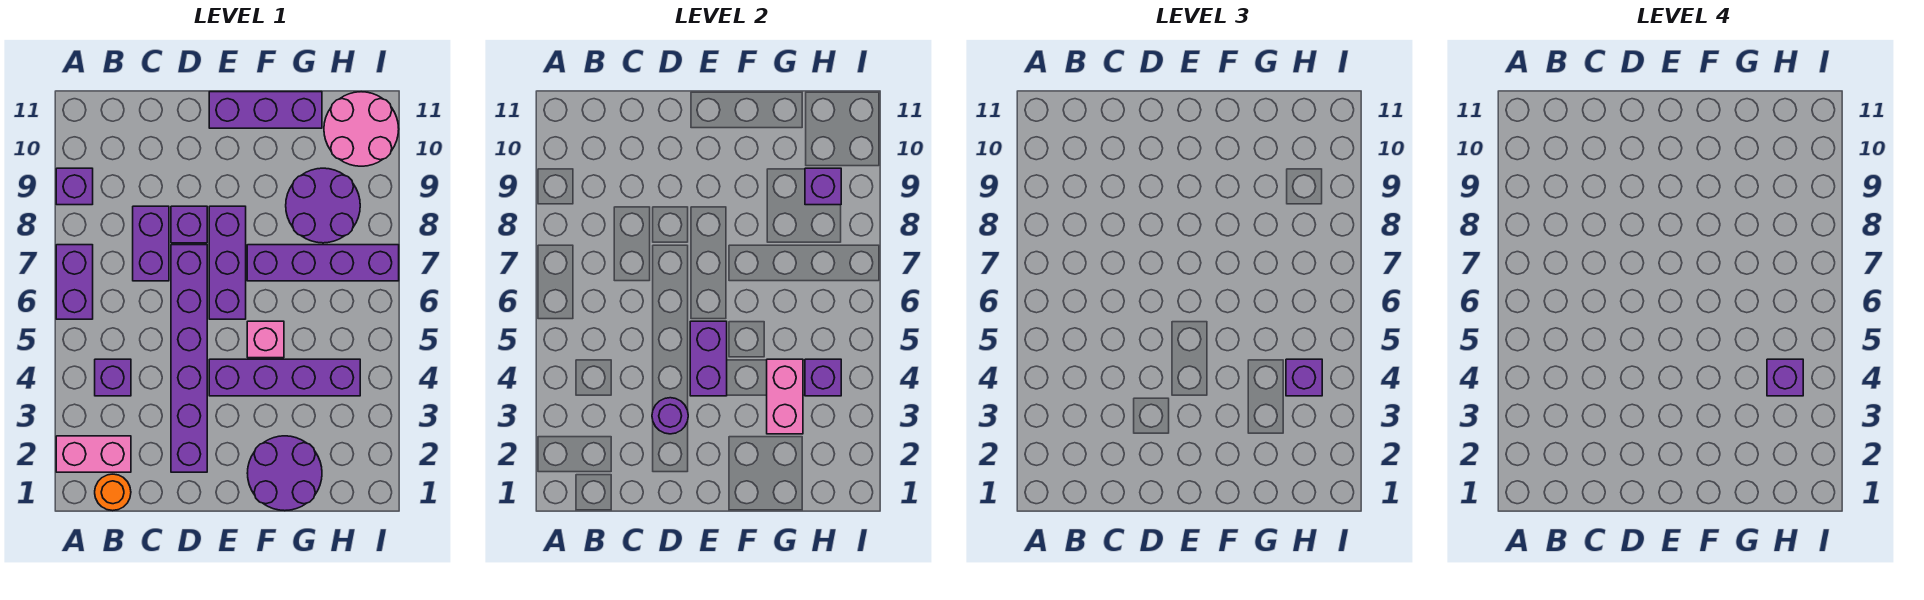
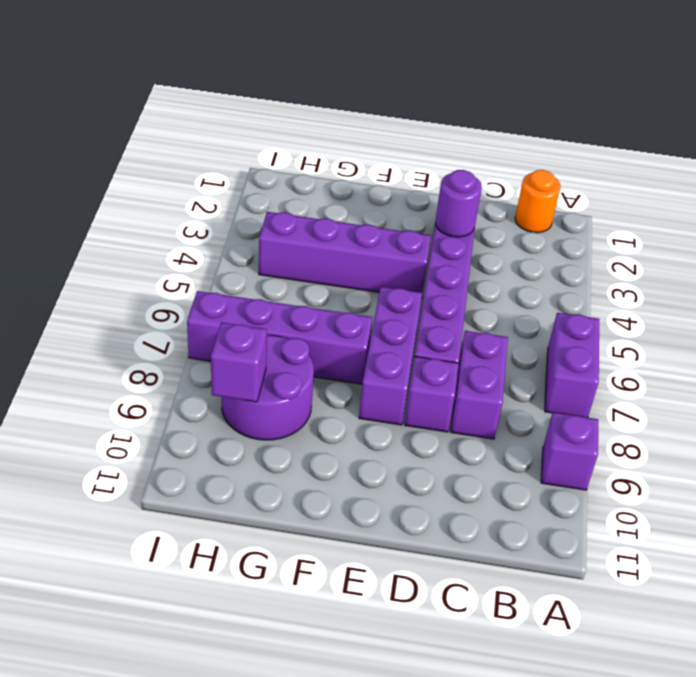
none -> pink 1x2 brick [56,436,131,472]
none -> purple 1x1 brick [95,359,131,396]
none -> purple 1x3 brick [209,92,322,128]

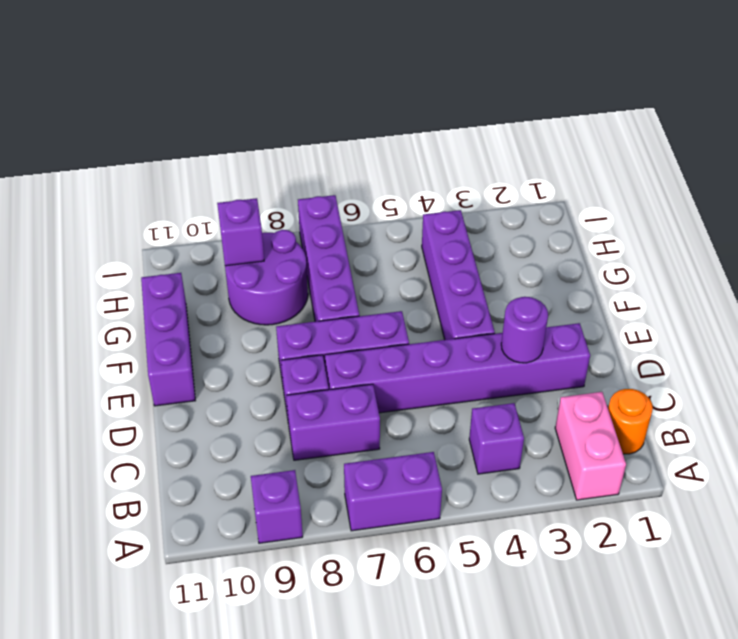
none -> purple 2x2 round brick [247,436,322,511]
none -> pink 1x1 brick [247,321,284,358]
none -> pink 2x2 round brick [324,92,399,166]

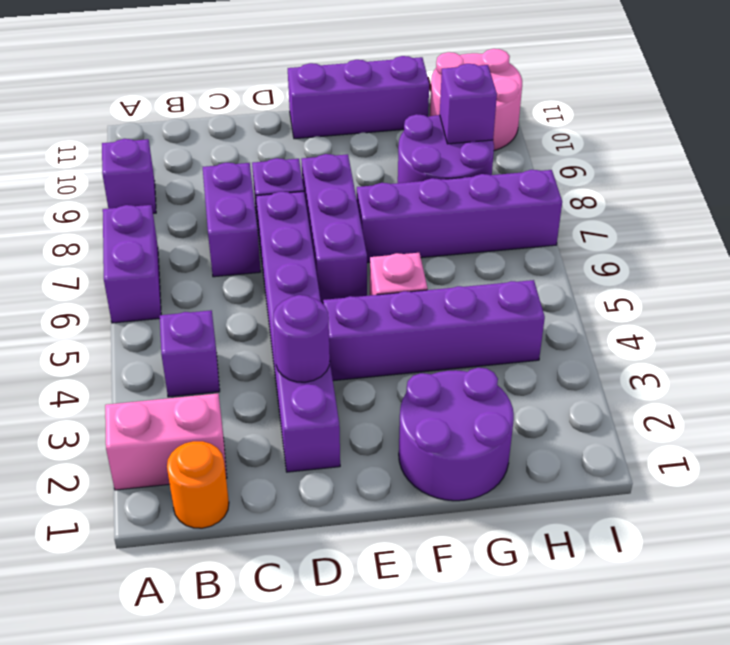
none -> purple 1x2 brick [690,321,727,396]
none -> pink 1x2 brick [767,359,803,434]
none -> purple 1x1 brick [805,359,841,396]

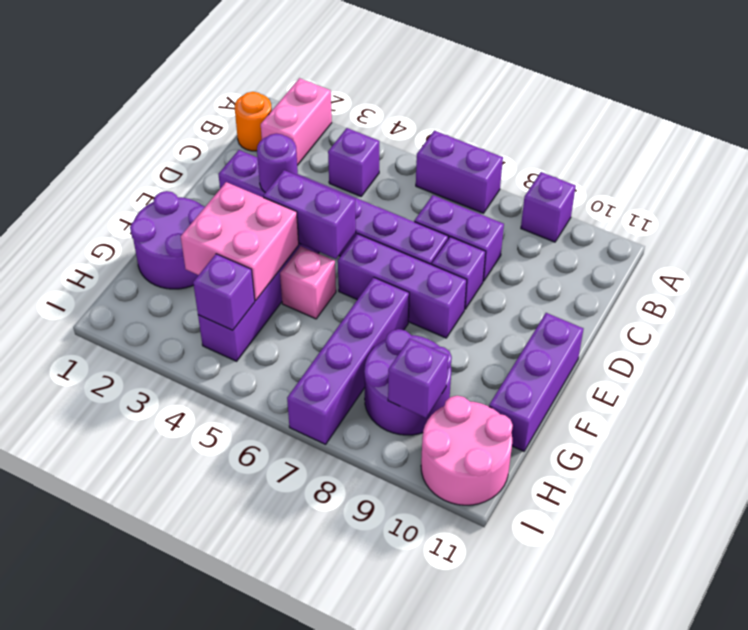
pink 2x2 brick [181,182,299,300] -> pink 1x2 brick [767,359,803,434]
none -> purple 1x1 brick [1286,359,1322,396]
none -> purple 1x1 brick [1767,359,1803,396]

